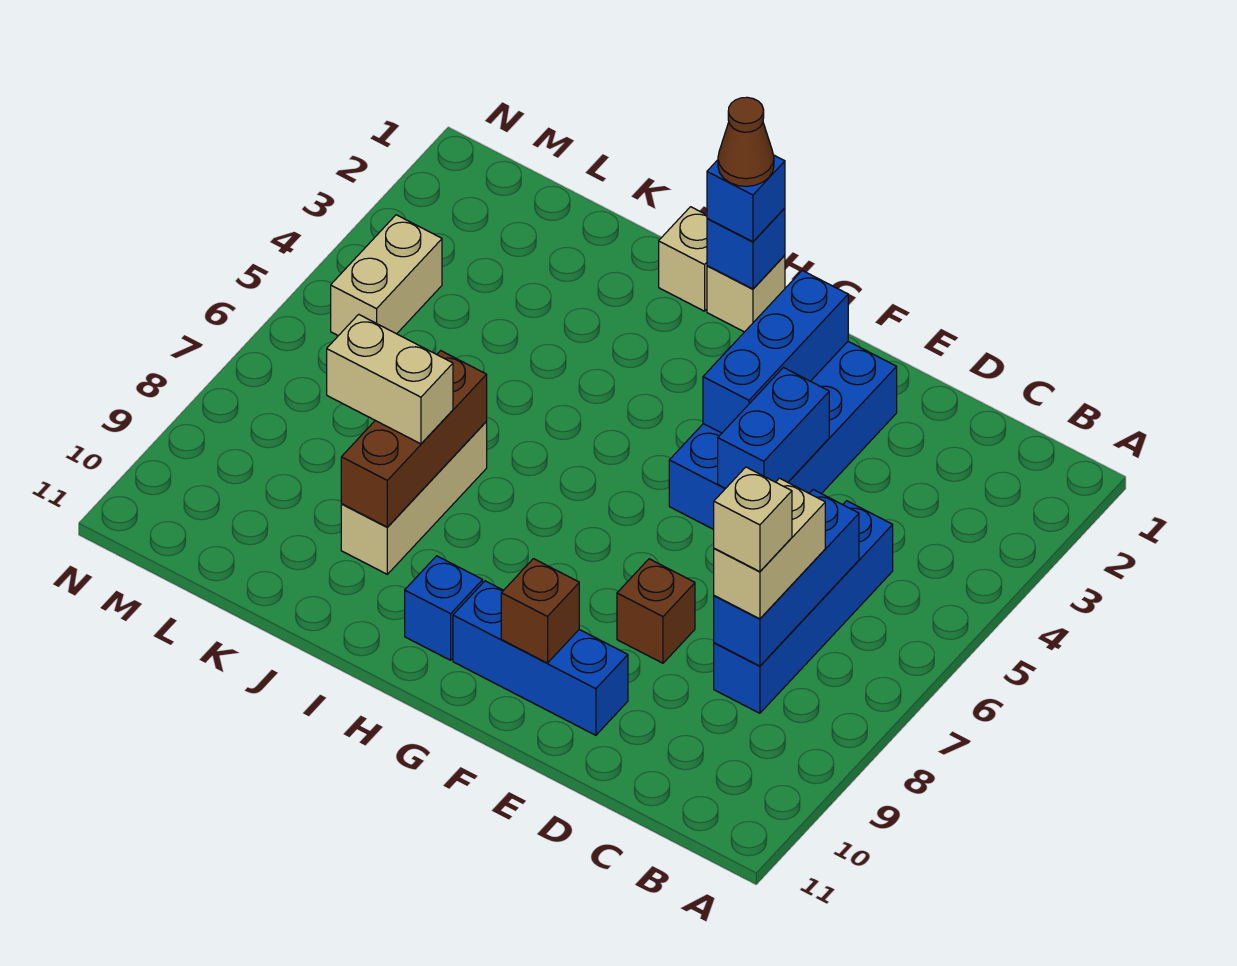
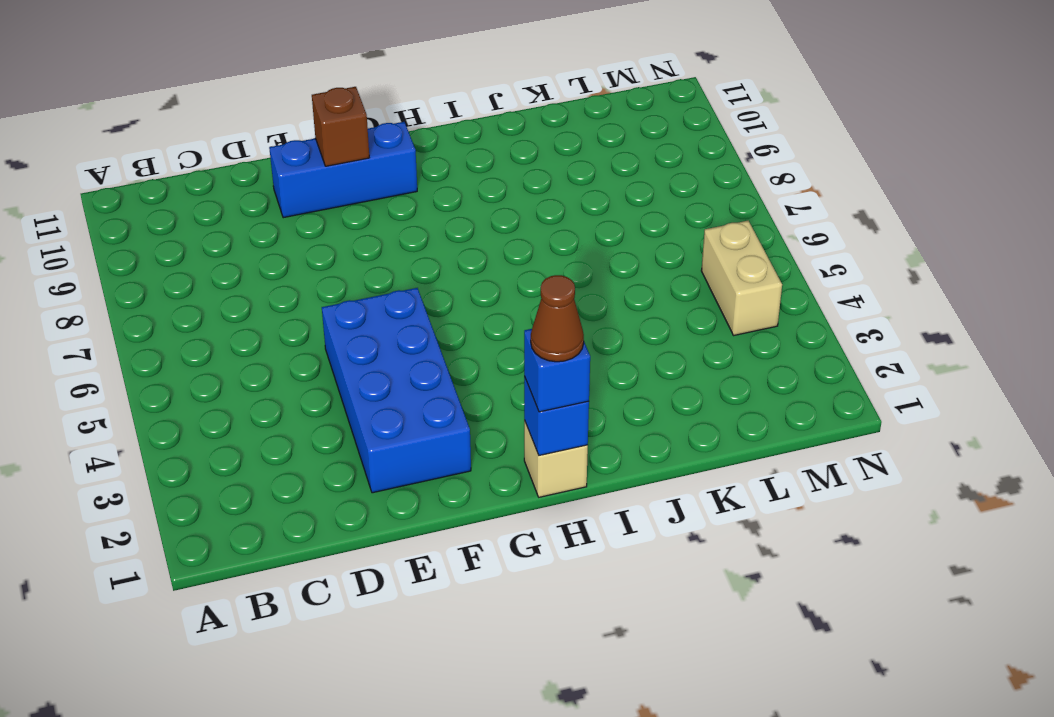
none -> blue 1x4 brick [714,501,893,713]
none -> brown 1x1 brick [617,559,695,663]
none -> blue 1x1 brick [405,556,483,660]

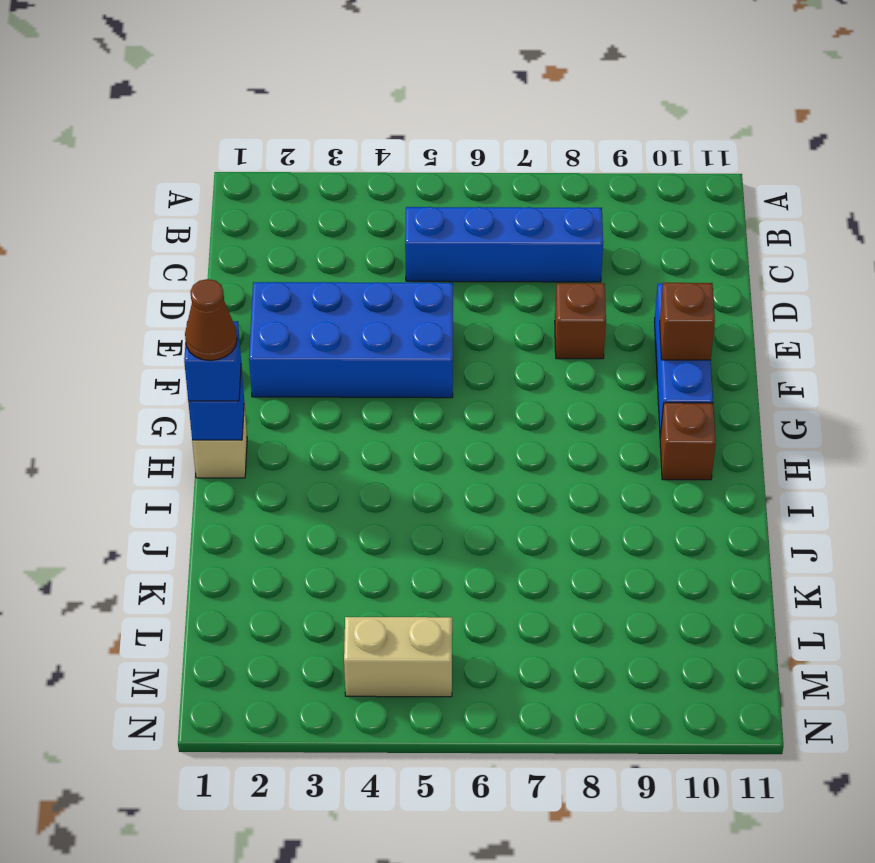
brown 1x1 brick [660,403,716,480] -> blue 1x1 brick [405,556,483,660]
none -> tan 1x1 brick [659,207,707,311]
none -> tan 1x3 brick [341,422,487,574]
none -> blue 1x3 brick [714,490,859,666]

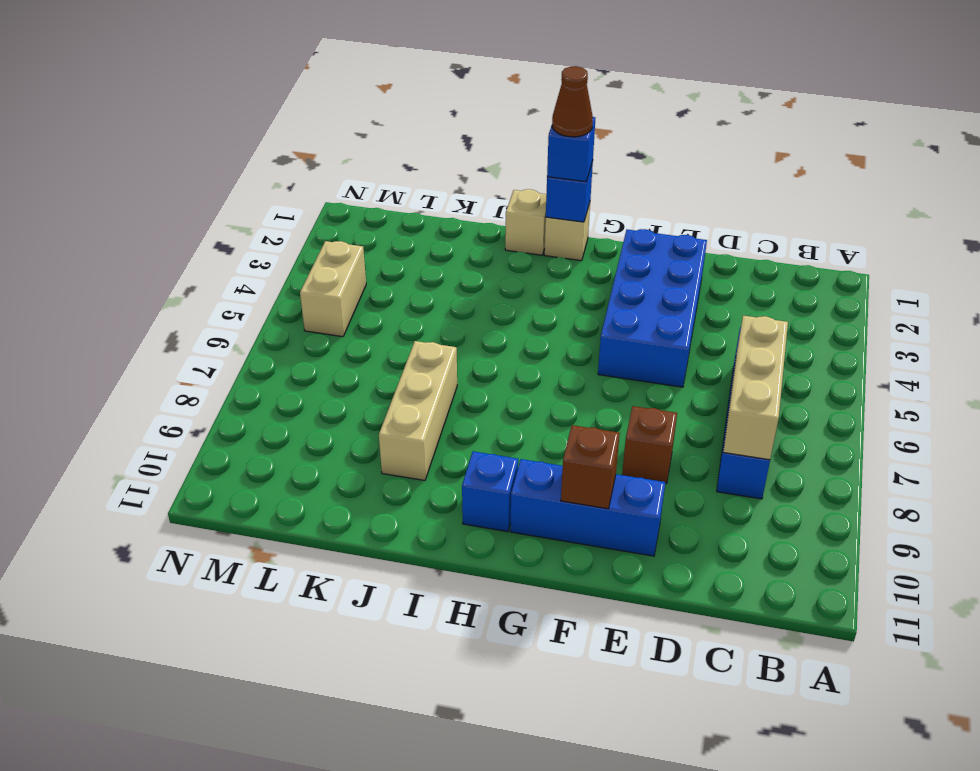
tan 1x3 brick [723,316,788,460] -> blue 1x3 brick [714,490,859,666]
none -> blue 1x2 brick [718,368,829,488]
none -> blue 1x3 brick [703,271,848,433]
none -> brown 1x3 brick [341,351,487,527]

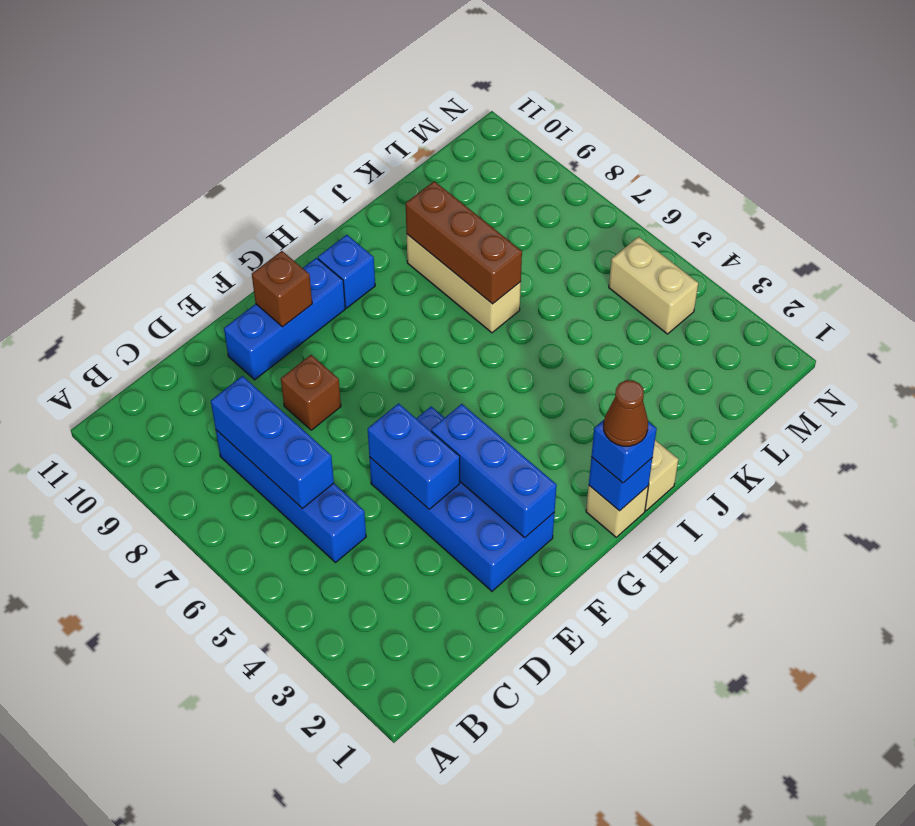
none -> tan 1x2 brick [714,478,825,619]
none -> tan 1x2 brick [327,314,453,444]
none -> tan 1x1 brick [714,467,792,572]

